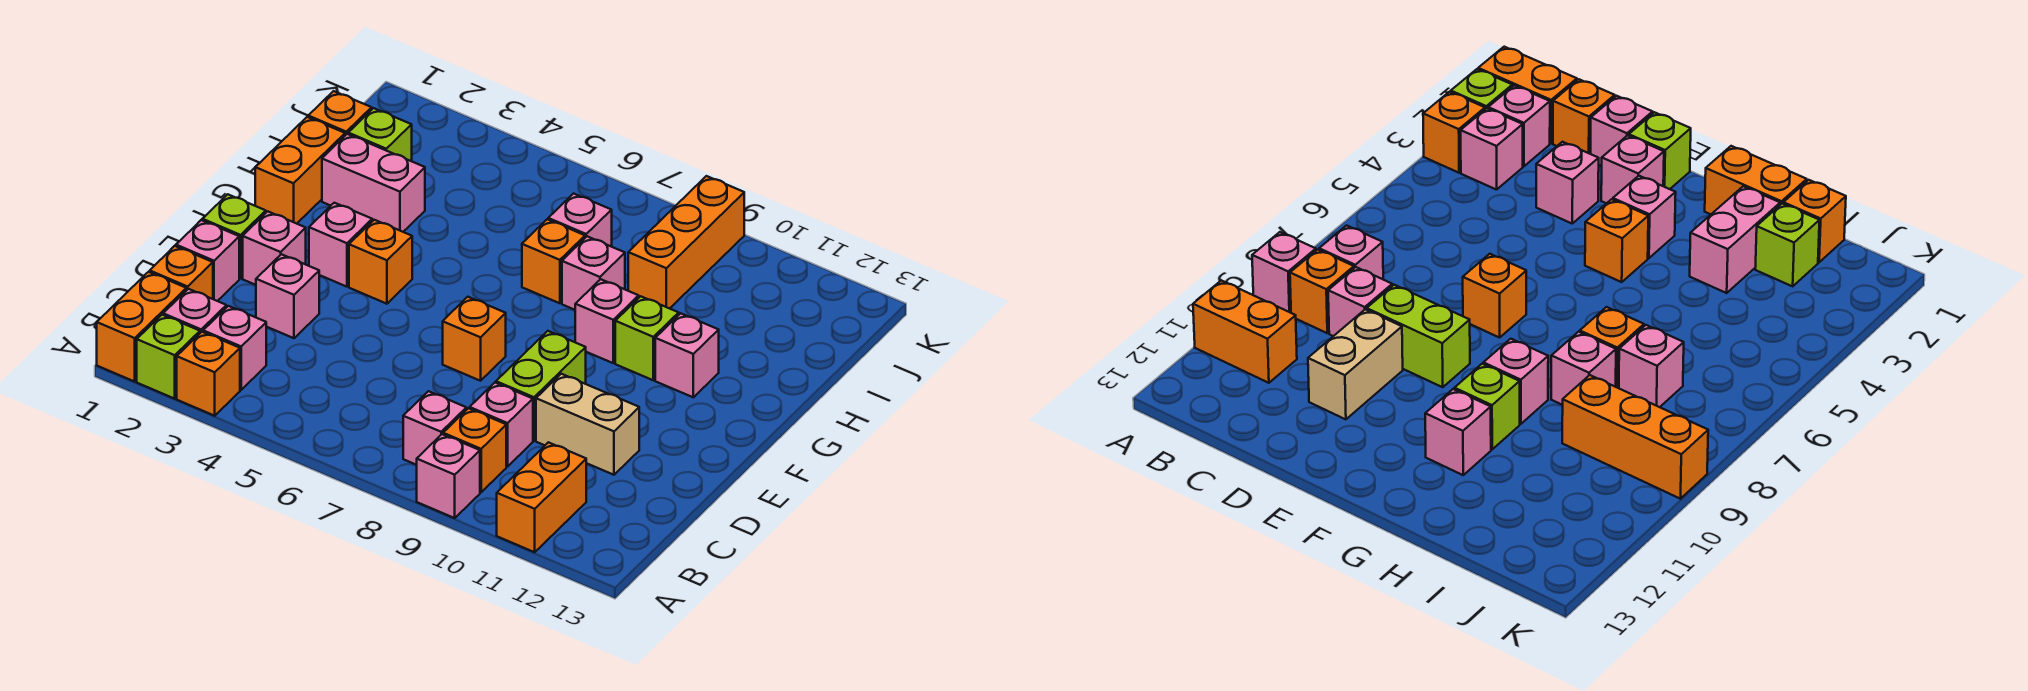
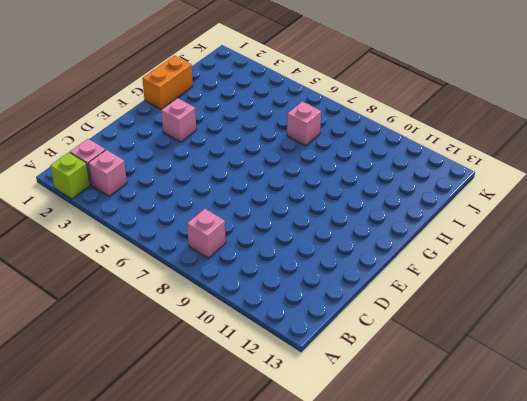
none -> orange 1x2 brick [97,272,186,382]
none -> orange 1x1 brick [177,332,240,416]
none -> pink 1x1 brick [417,434,480,518]
none -> orange 1x2 brick [497,442,586,552]

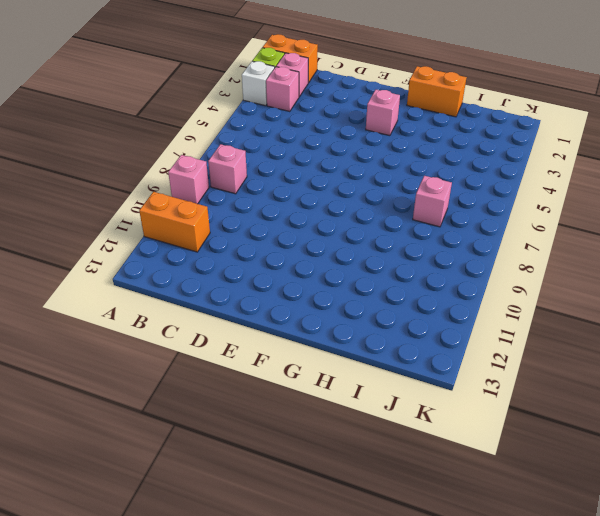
white 1x1 brick [242,61,275,106] -> orange 1x1 brick [177,332,240,416]
none -> orange 1x1 brick [443,408,506,492]
none -> orange 1x1 brick [150,246,213,299]
none -> pink 1x1 brick [470,383,533,466]
none -> pink 1x1 brick [176,220,239,301]

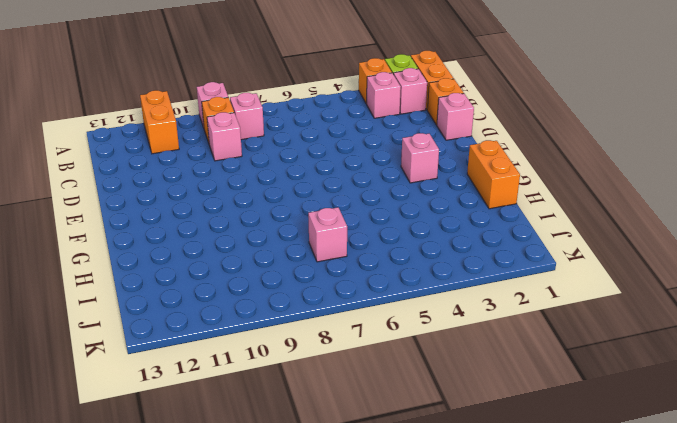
none -> pink 1x1 brick [256,254,319,338]
none -> lime 1x2 brick [496,331,586,441]
none -> tan 1x2 brick [536,374,639,475]
none -> lime 1x1 brick [203,194,266,278]

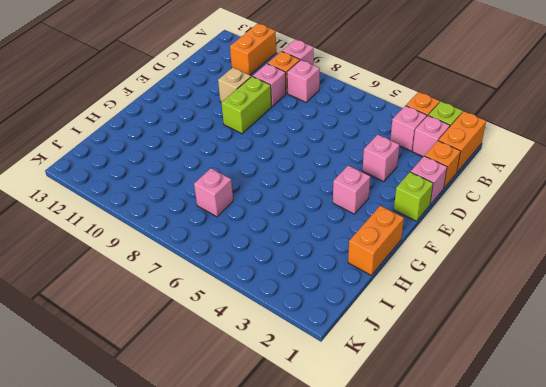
tan 1x1 brick [218,68,251,102] -> tan 1x2 brick [536,374,639,475]
none -> pink 1x1 brick [243,211,306,285]
none -> orange 1x1 brick [443,297,506,381]
none -> orange 1x1 brick [349,220,412,304]
none -> pink 1x1 brick [575,279,639,363]

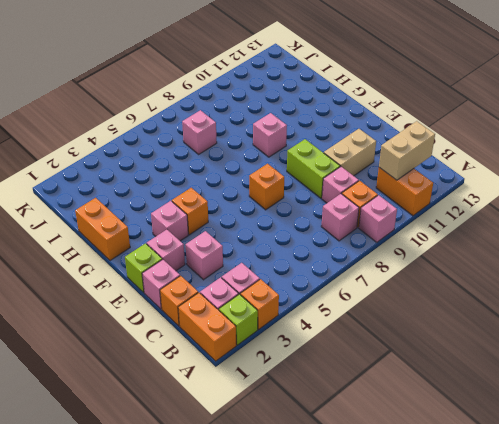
tan 1x2 brick [379,121,435,180] -> none
none -> lime 1x1 brick [615,296,679,380]
none -> pink 1x1 brick [655,313,719,397]
none -> pink 1x2 brick [322,134,425,232]
none -> orange 1x1 brick [522,219,585,303]

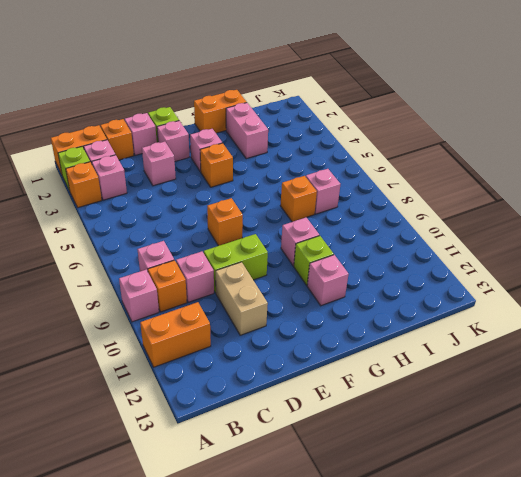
none -> pink 1x1 brick [562,236,625,310]
none -> orange 1x1 brick [308,91,372,135]
none -> lime 1x1 brick [348,108,412,161]
none -> orange 1x3 brick [628,176,744,309]

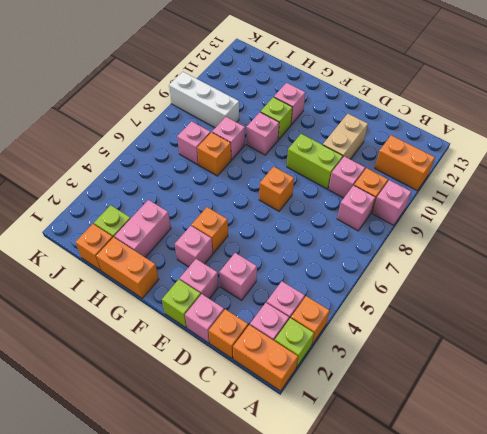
white 1x3 brick [169,72,239,128] -> orange 1x3 brick [628,176,744,309]

